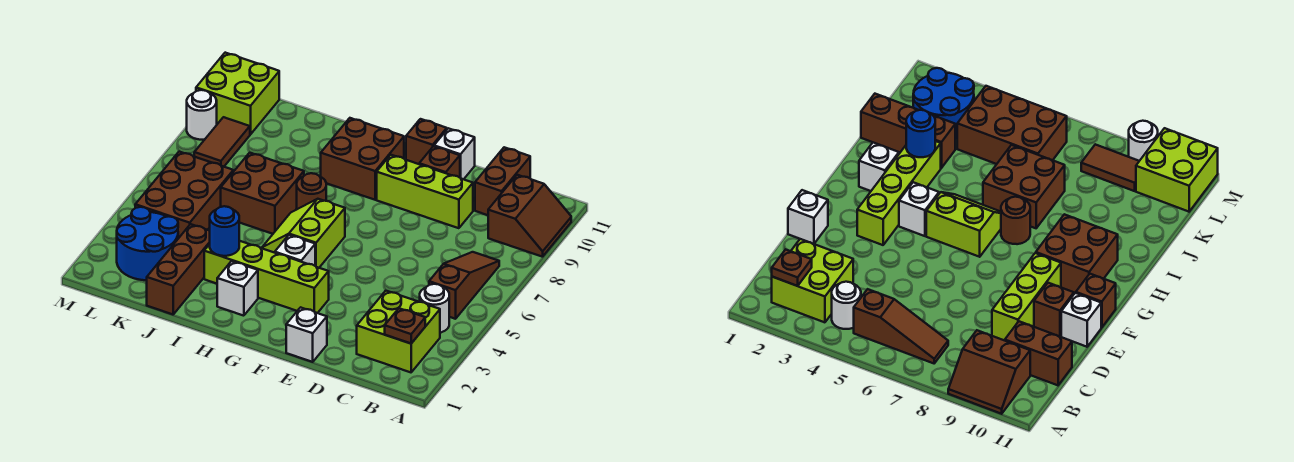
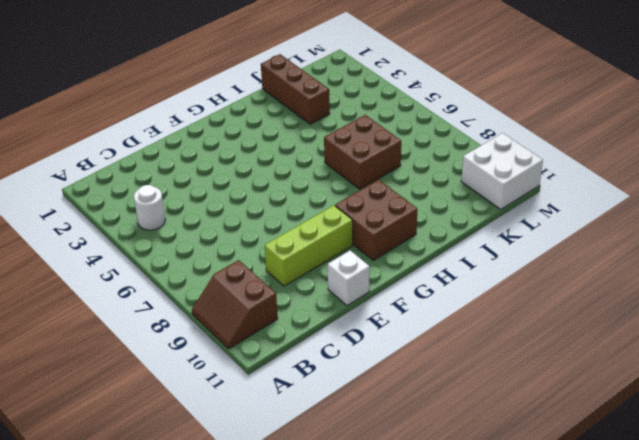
white 2x2 brick [461,133,543,209] -> lime 2x2 brick [196,53,279,135]
none -> lime 2x2 brick [357,291,440,372]
none -> brown 1x3 slope [429,252,499,319]
none -> brown 1x2 brick [475,147,530,215]

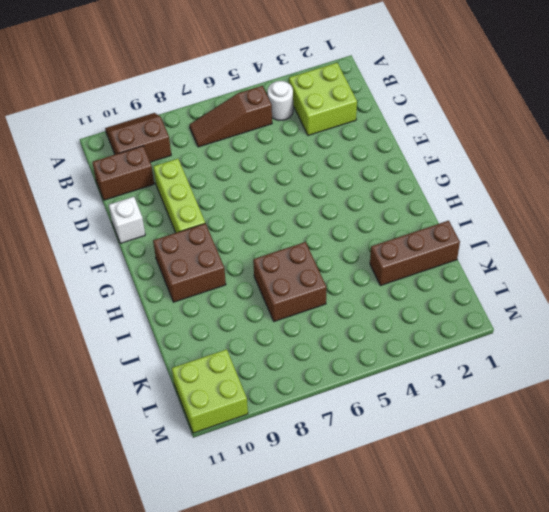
none -> white 1x1 brick [286,307,327,362]
none -> brown 1x1 brick [419,146,460,178]
none -> lime 1x4 brick [204,241,329,313]

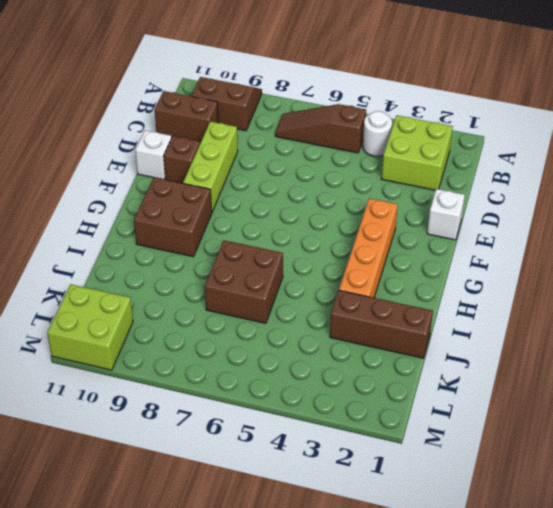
orange 1x4 brick [339,198,398,298] -> lime 1x4 brick [204,241,329,313]
none -> brown 1x1 brick [406,119,447,164]
none -> white 1x1 brick [275,235,315,266]
none -> lime 2x2 slope [262,199,345,268]

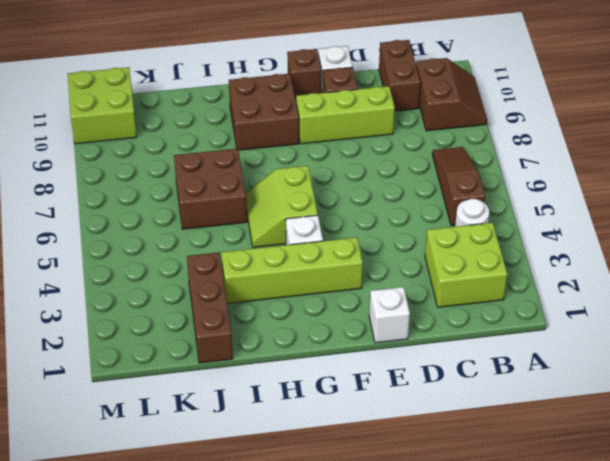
none -> white 1x1 brick [217,261,258,316]
none -> brown 1x1 round brick [297,173,326,209]
none -> blue 2x2 round brick [117,207,178,280]

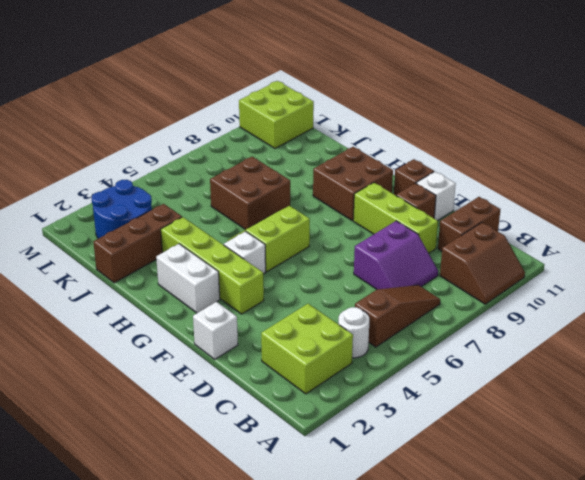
purple 2x2 slope [354,221,438,289] -> none
white 1x2 brick [156,244,220,313] -> white 1x1 brick [217,261,258,316]
none -> brown 1x1 round brick [297,173,326,209]
none -> brown 2x3 brick [135,152,233,238]
none -> brown 1x2 tile [194,117,250,167]

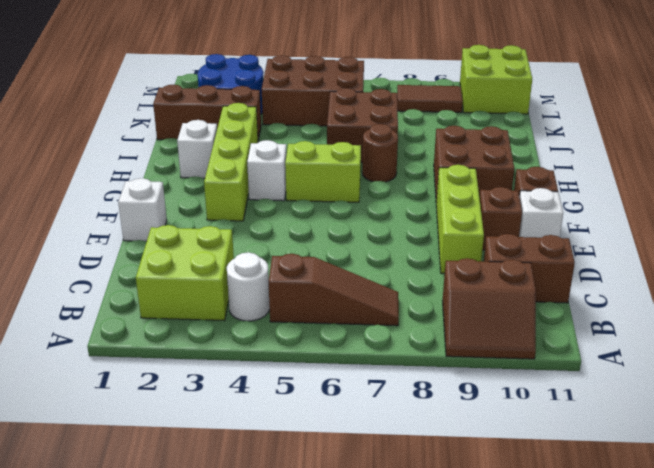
none -> white 1x1 round brick [187,90,217,140]
none -> brown 1x1 plate [385,308,425,344]
none -> blue 1x1 round brick [210,206,239,256]

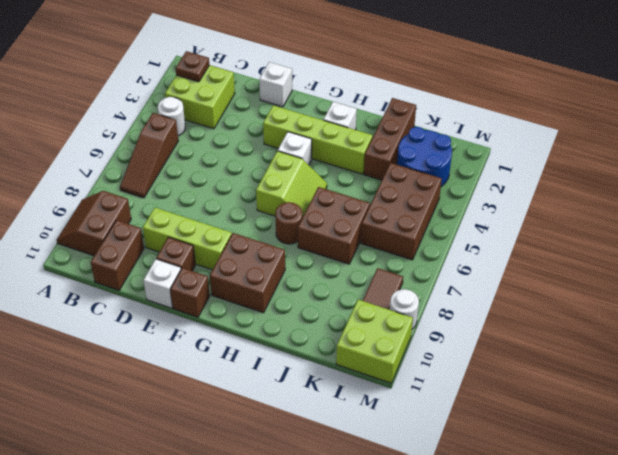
none -> blue 1x1 round brick [210,206,239,256]

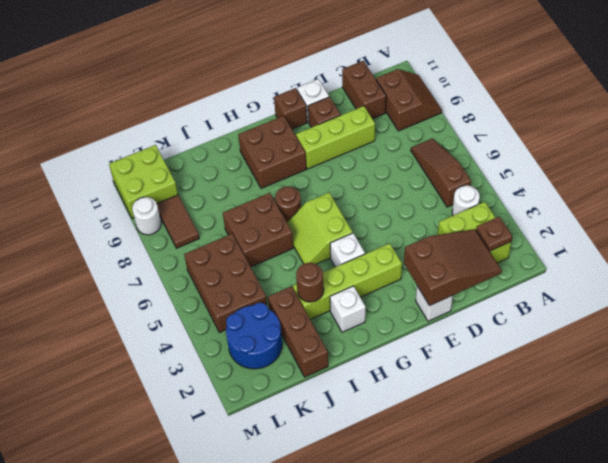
brown 2x3 slope [404,229,502,306] -> none
brown 1x1 round brick [296,263,324,302] -> blue 1x1 round brick [210,206,239,256]

